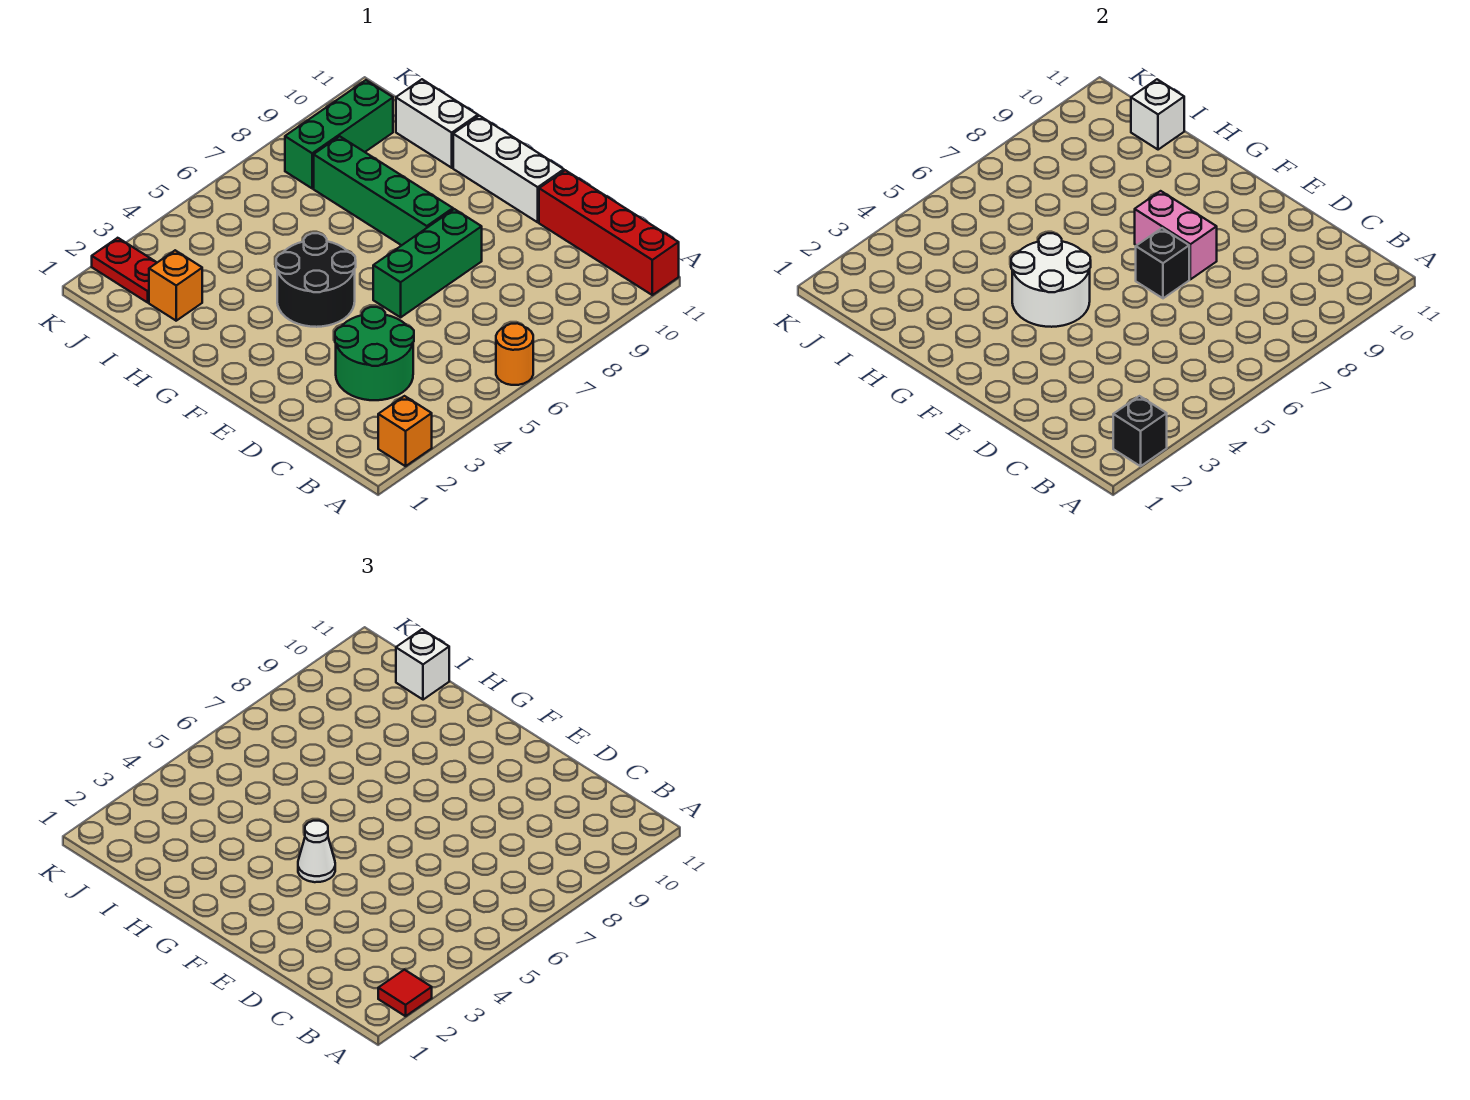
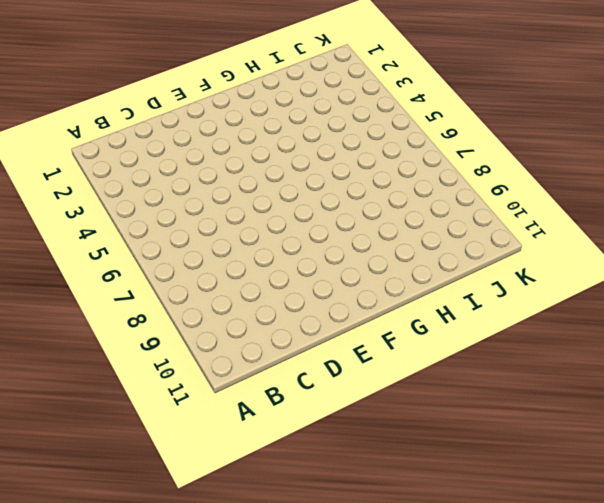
none -> orange 1x1 brick [378,396,432,466]
none -> orange 1x1 round brick [496,323,533,385]
none -> red 1x4 brick [539,170,679,295]

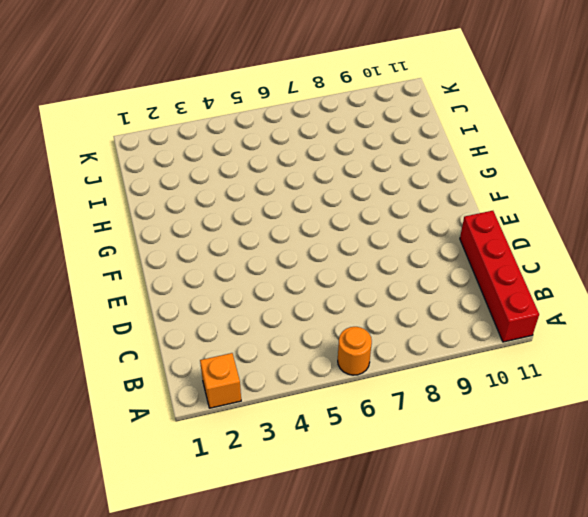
none -> green 2x2 round brick [335,307,414,400]
none -> green 1x3 brick [373,209,482,317]
none -> white 1x3 brick [453,116,564,222]

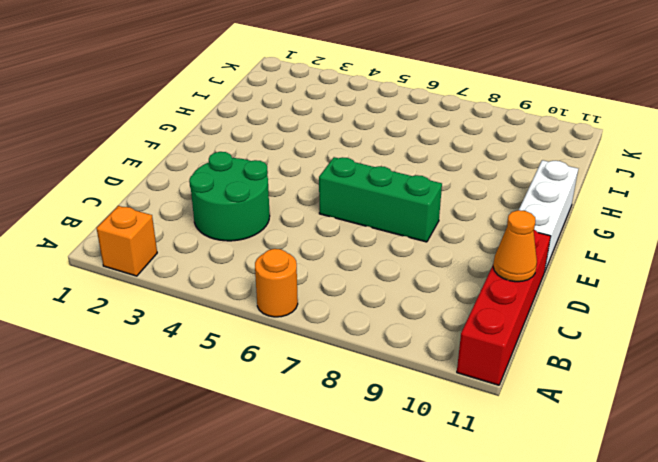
orange 1x1 cone [493,210,537,282] -> none
none -> black 2x2 round brick [276,233,356,327]
none -> green 1x4 brick [314,136,453,245]
none -> white 1x2 brick [396,79,478,168]

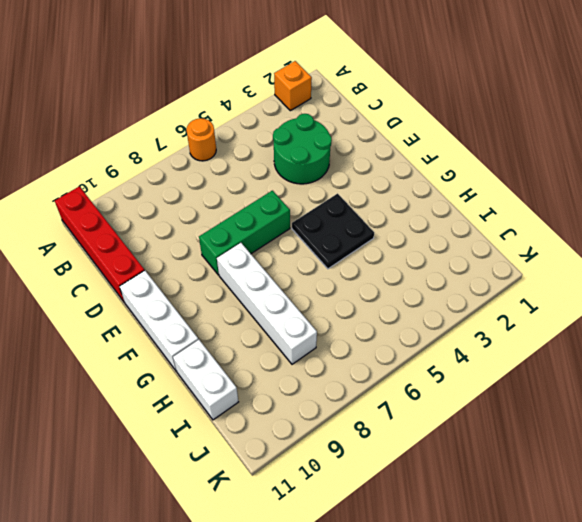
black 2x2 plate [292,194,374,269] -> black 2x2 round brick [276,233,356,327]
white 1x4 brick [217,243,317,364] -> green 1x4 brick [314,136,453,245]
none -> orange 1x1 brick [149,250,202,321]
none -> red 1x2 plate [92,238,157,302]
none -> green 1x3 brick [285,80,393,188]

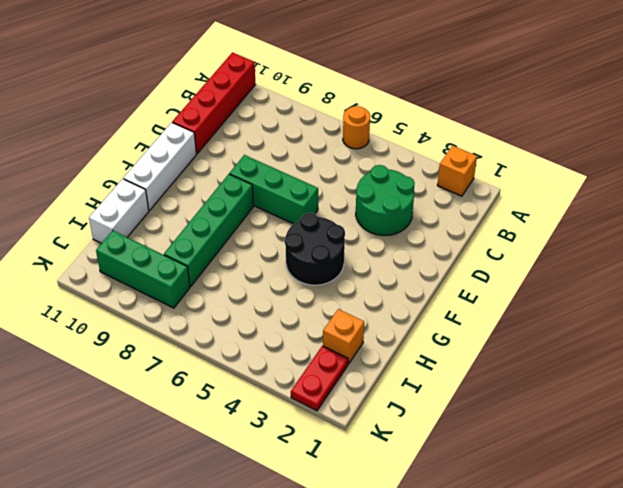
none -> black 1x1 brick [1113,396,1167,466]
none -> black 1x1 brick [1136,228,1189,298]
none -> pink 1x2 brick [1135,191,1217,279]

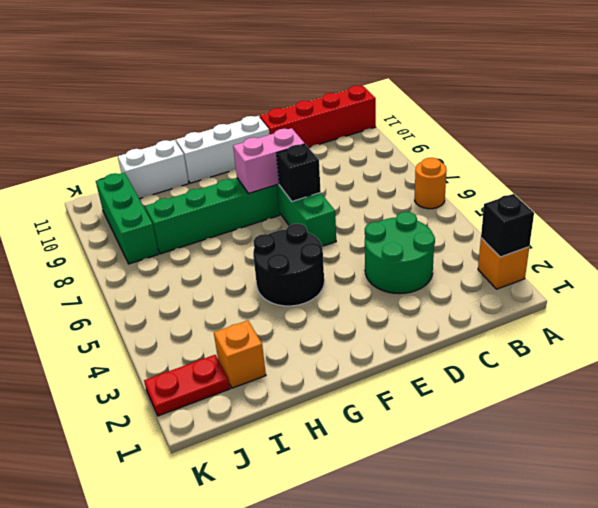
none -> white 2x2 round brick [1011,233,1091,327]
none -> white 1x1 brick [1131,79,1184,150]
none -> red 1x1 tile [378,970,432,1016]

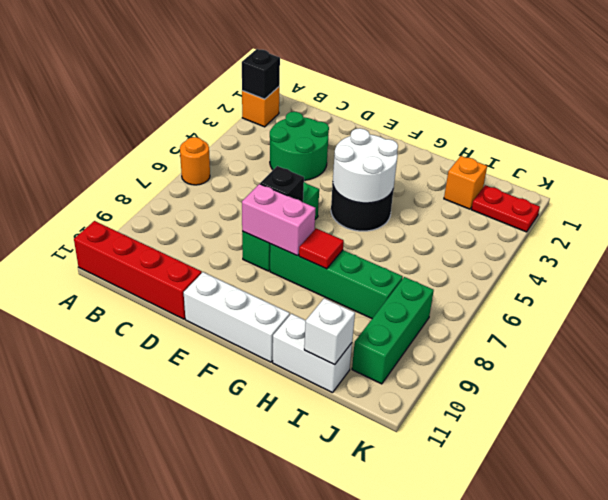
red 1x1 tile [299,228,344,269] -> red 1x1 tile moved to [378,970,432,1016]
none -> white 1x1 cone [298,821,335,882]
none -> white 1x1 brick [396,629,449,700]

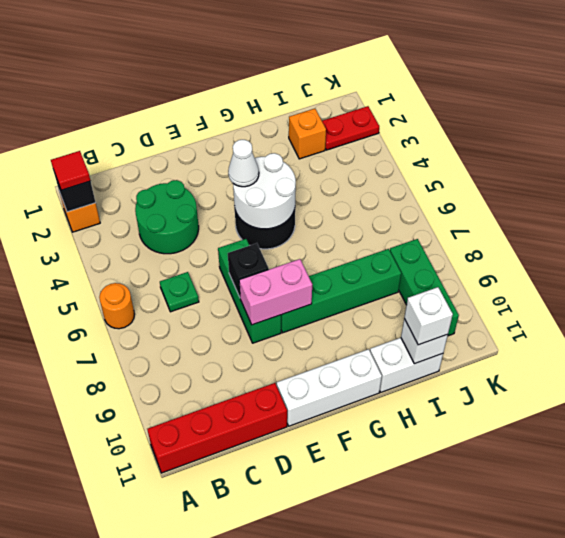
green 1x1 plate [160,272,199,312] -> none

